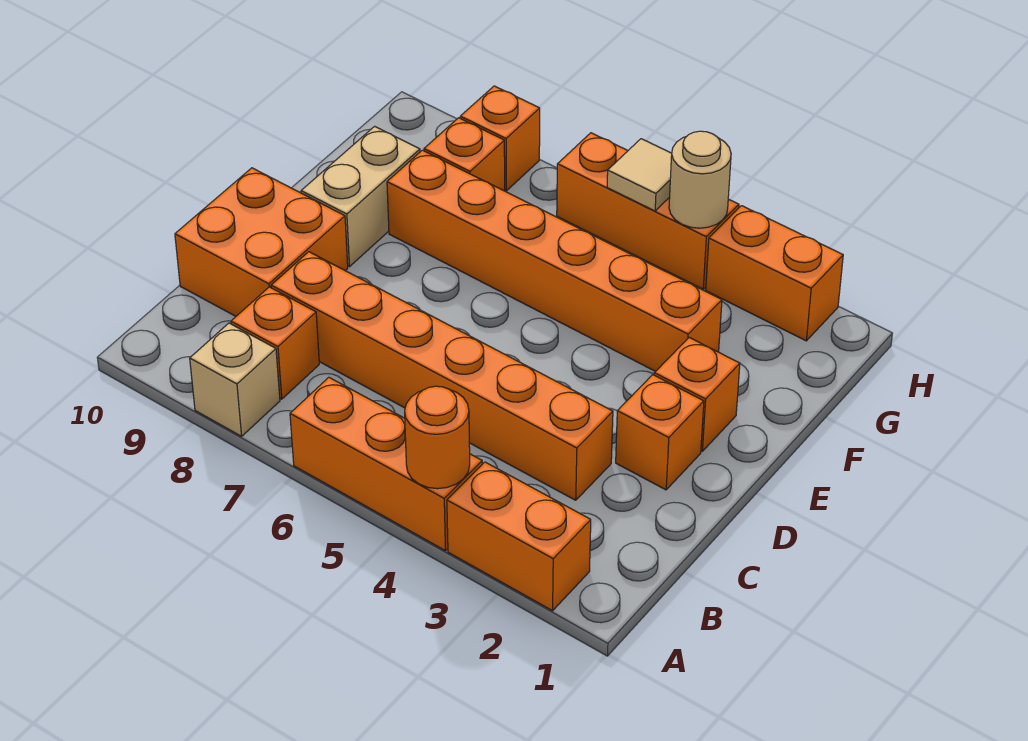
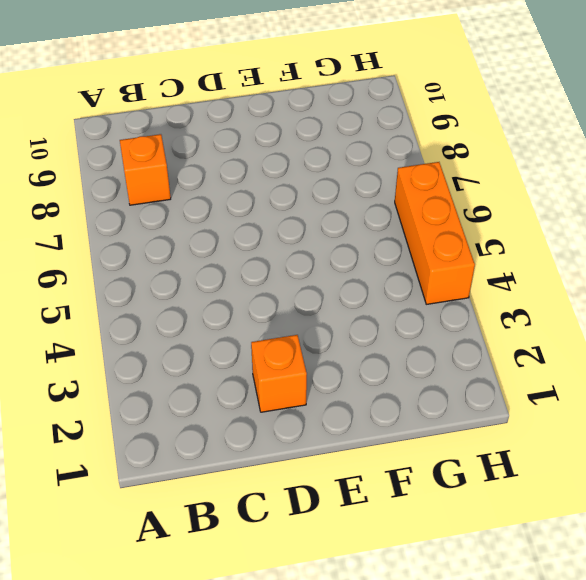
none -> orange 1x2 brick [447,462,591,611]
none -> orange 1x3 brick [290,377,482,551]
none -> tan 1x1 brick [190,323,280,436]

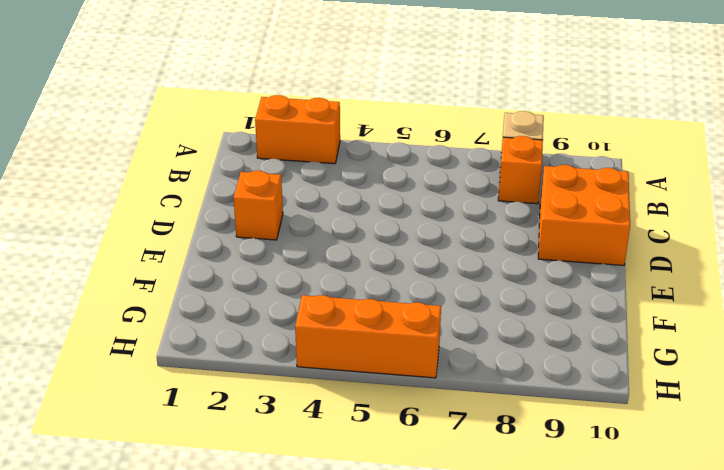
none -> orange 1x3 brick [290,377,482,551]
none -> orange 1x6 brick [271,252,613,500]
none -> orange 1x1 brick [654,338,740,451]

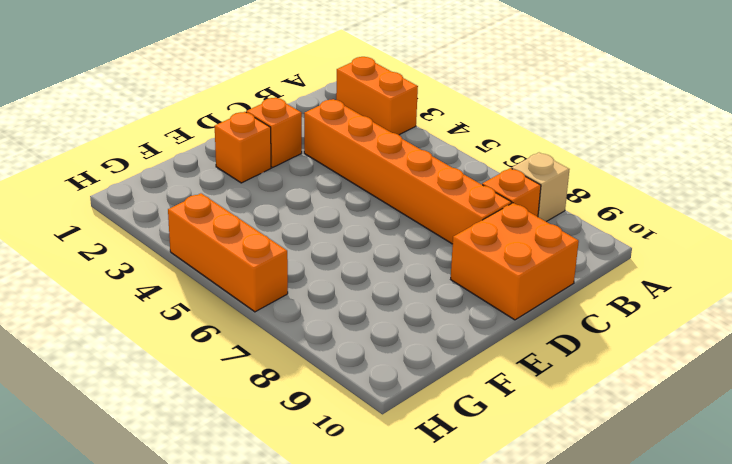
none -> orange 1x3 brick [290,377,482,551]
none -> tan 1x2 brick [301,126,420,267]
none -> orange 1x6 brick [387,150,722,371]

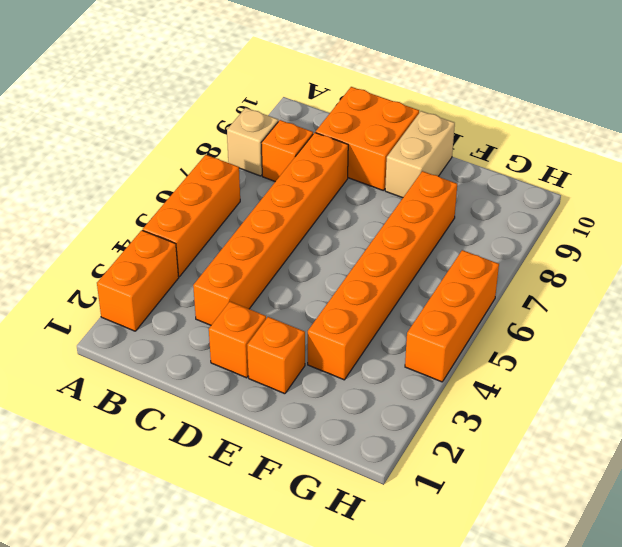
tan 1x2 brick [385,111,455,198] -> tan 1x2 brick turned to [301,126,420,267]
none -> orange 1x1 brick [424,118,505,191]
none -> orange 1x2 brick [706,206,843,341]
none -> orange 1x1 brick [460,86,540,191]

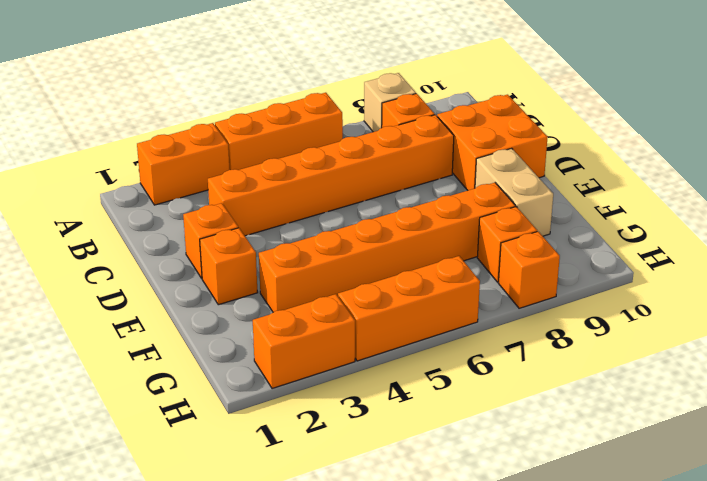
none -> orange 1x1 round brick [405,386,470,489]
none -> tan 1x1 round brick [669,131,731,228]
none -> tan 1x1 tile [607,139,672,211]

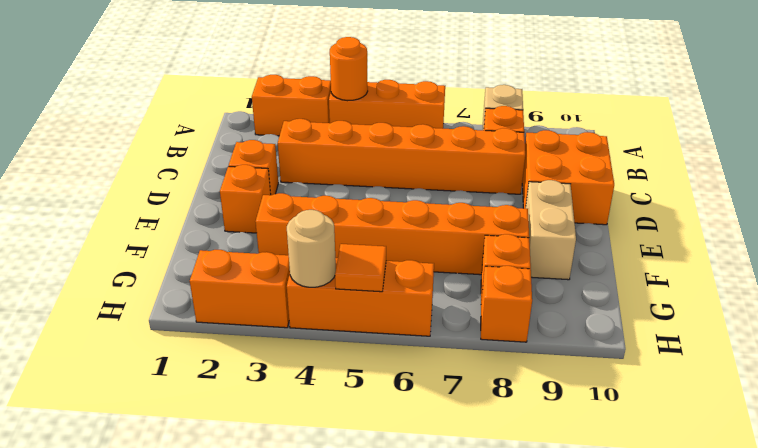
orange 1x1 tile [335,244,386,292] -> tan 1x1 tile [607,139,672,211]

